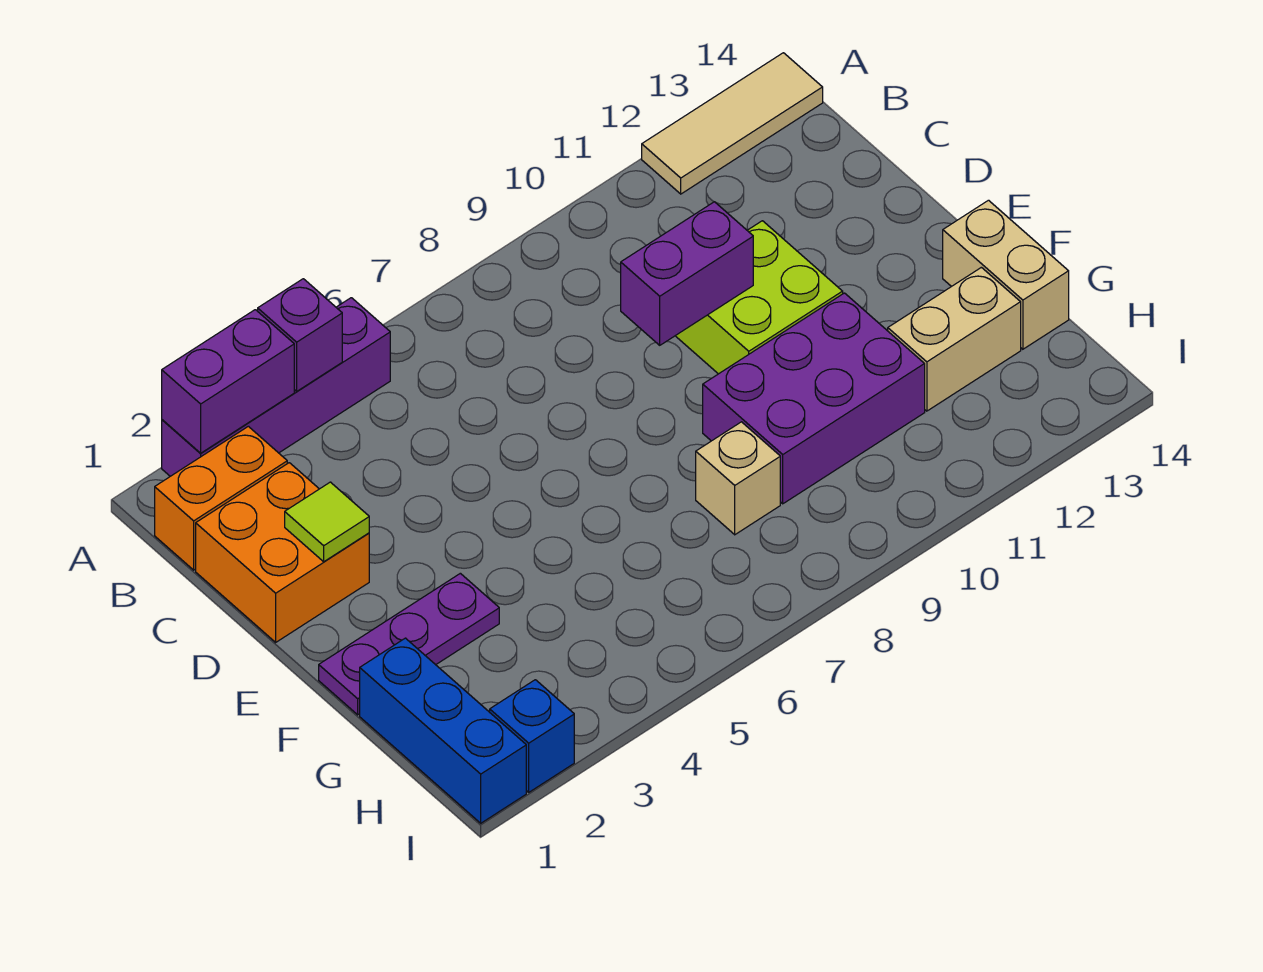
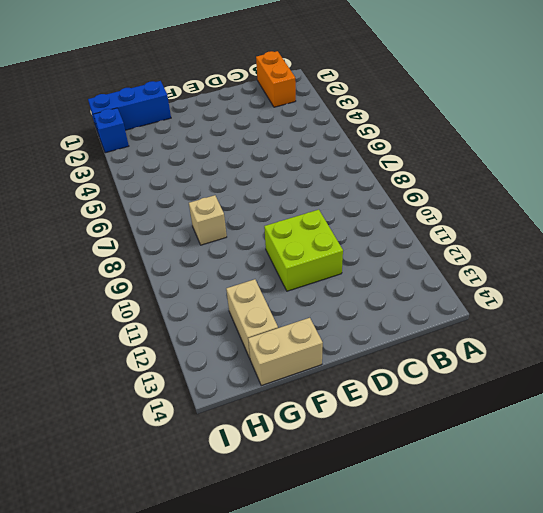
none -> purple 1x4 brick [162,298,390,476]
none -> tan 1x3 tile [642,53,823,194]
none -> orange 2x2 brick [196,463,369,642]

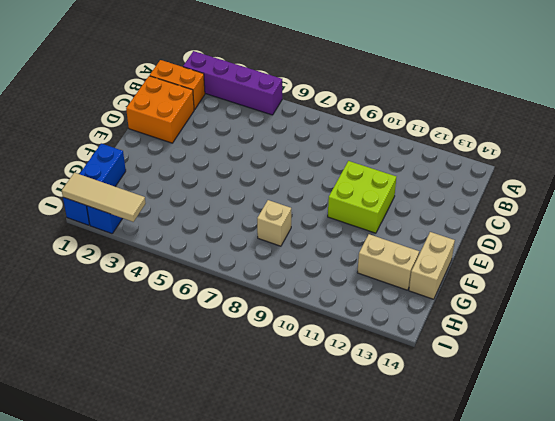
tan 1x3 tile [62,173,146,222] -> tan 1x3 tile moved to [642,53,823,194]
none -> purple 1x3 plate [319,573,499,715]
none -> purple 2x3 brick [703,293,925,504]
none -> purple 1x2 brick [162,310,294,453]

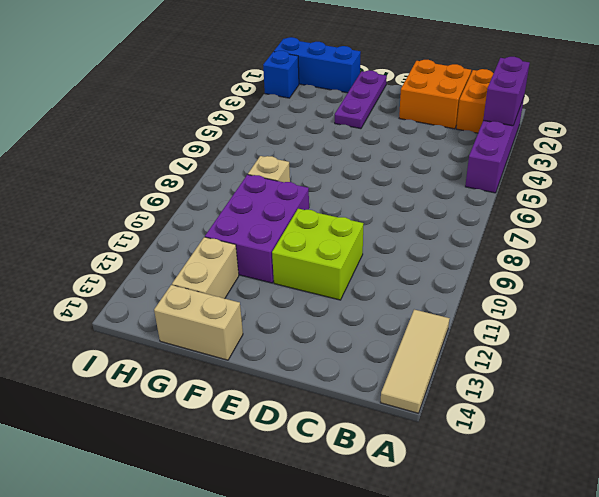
none -> purple 1x1 brick [258,279,342,391]
none -> lime 1x1 tile [285,482,369,562]
none -> purple 1x2 brick [621,202,753,345]

